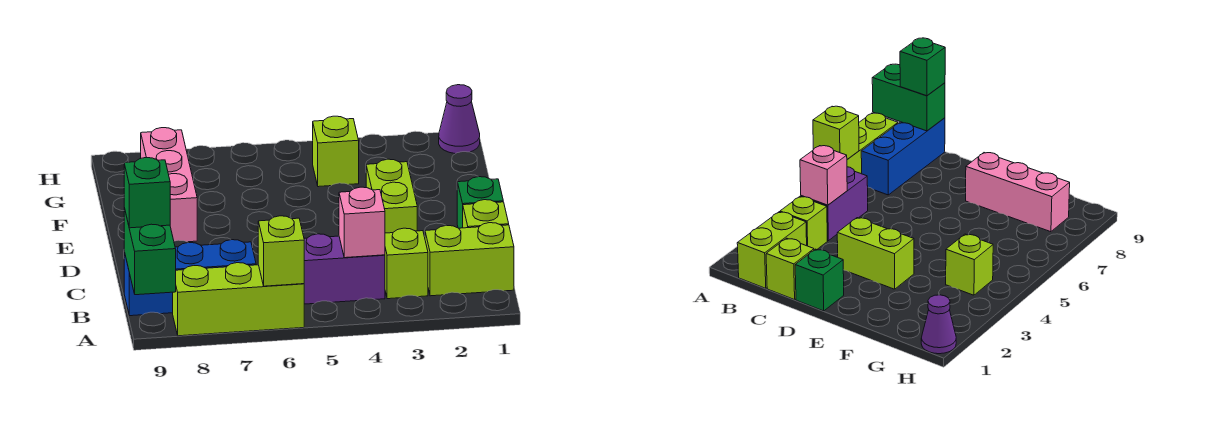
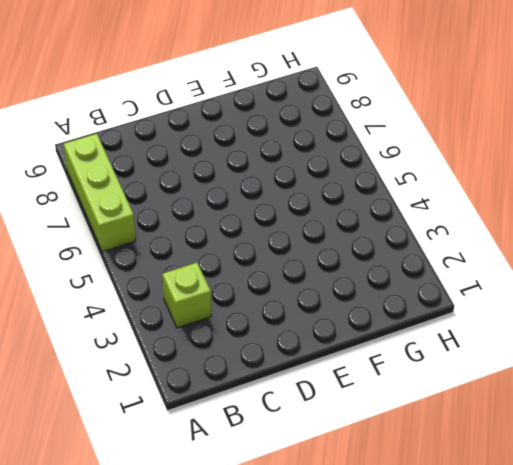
none -> lime 1x2 brick [425,223,514,296]
none -> purple 1x2 brick [304,234,385,304]
none -> blue 1x3 brick [124,240,256,316]

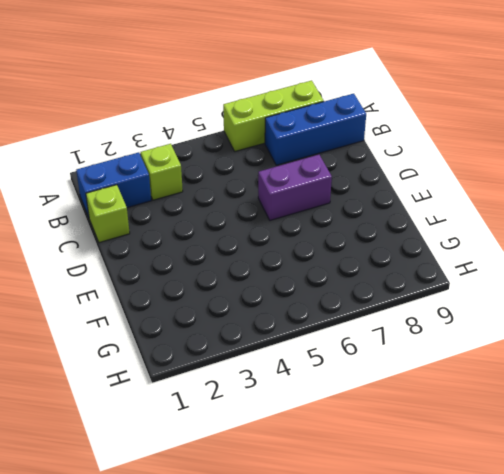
blue 1x2 brick [76,152,151,217] -> lime 1x2 brick [425,223,514,296]
purple 1x2 brick [258,155,332,220] -> purple 1x2 brick moved to [304,234,385,304]
none -> green 1x1 brick [457,177,503,228]
none -> lime 1x2 brick [366,159,417,233]
none -> pink 1x3 brick [141,128,197,242]

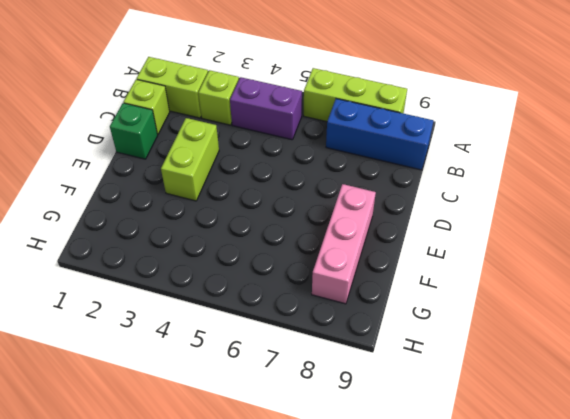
none -> lime 1x1 brick [313,116,359,187]
none -> purple 1x1 cone [439,85,480,154]
none -> lime 1x1 brick [258,216,304,286]

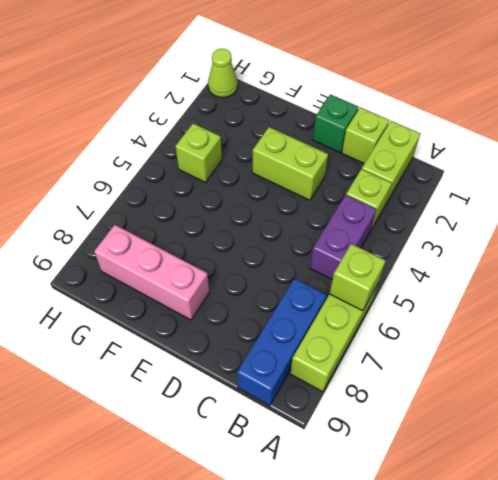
lime 1x1 cone [208,49,238,98] -> purple 1x1 cone [439,85,480,154]
none -> green 1x2 brick [124,208,176,295]
none -> pink 1x1 brick [339,187,385,258]
none -> green 1x1 brick [124,158,170,228]

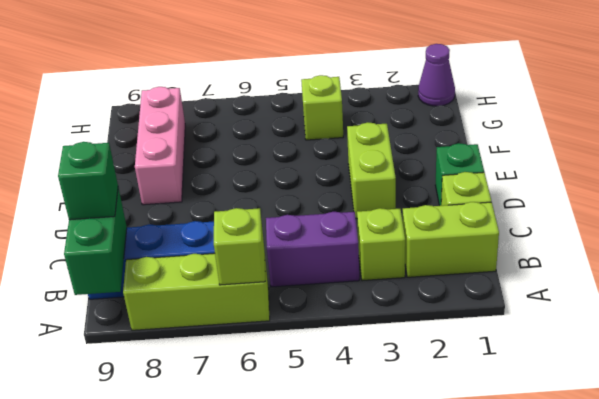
none -> pink 1x1 brick [339,187,385,258]

